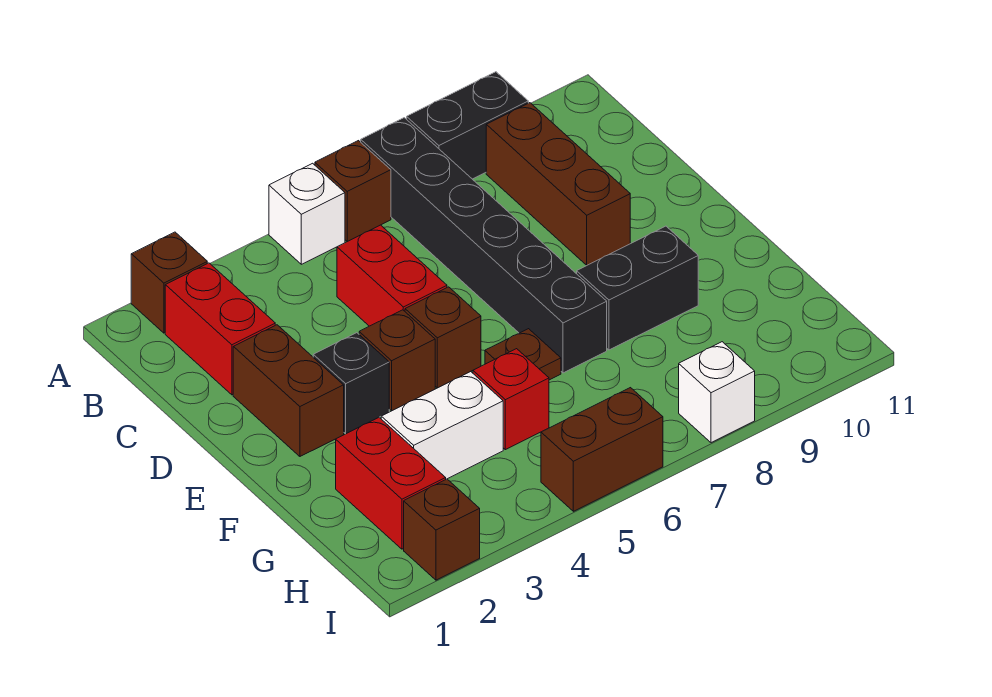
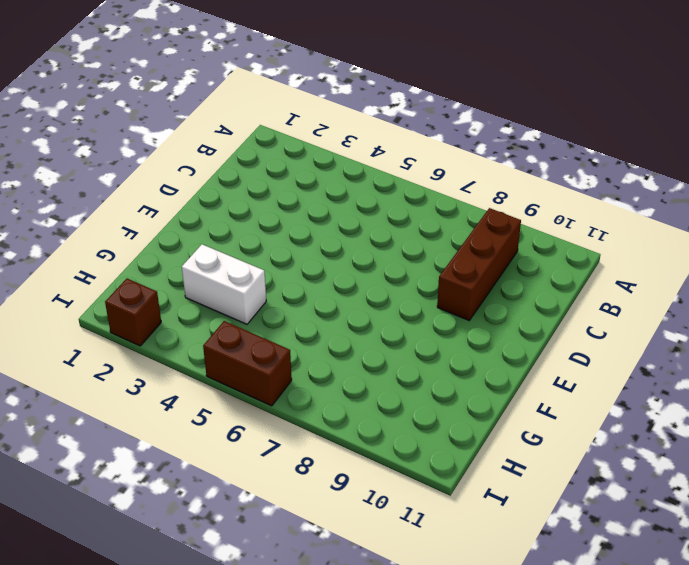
none -> brown 1x1 brick [131,232,207,333]
none -> white 1x1 brick [269,163,345,264]
none -> brown 1x1 brick [315,141,391,241]

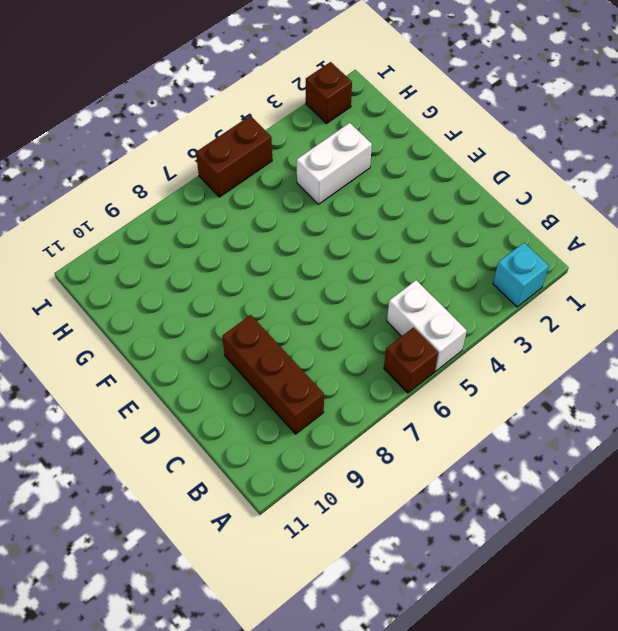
cyan 1x1 brick [493,243,549,307] -> brown 1x1 brick [131,232,207,333]
white 1x2 brick [387,280,467,371] -> white 1x1 brick [269,163,345,264]
none -> black 1x6 brick [361,118,607,373]
none -> black 1x2 brick [407,72,528,179]
none -> red 1x2 brick [165,263,275,395]

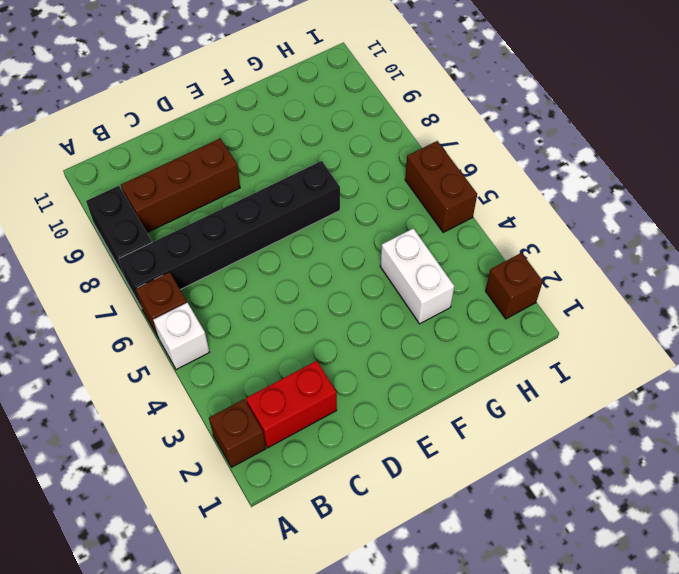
none -> red 1x2 brick [337,225,447,326]
none -> brown 1x2 brick [233,325,344,456]
none -> black 1x1 brick [313,333,389,434]

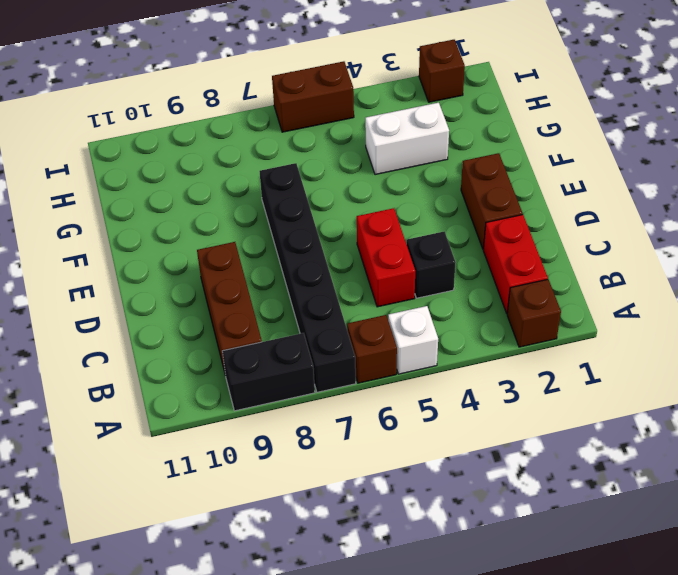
black 1x1 brick [407,232,456,298] -> black 1x1 brick moved to [313,333,389,434]
none -> brown 1x1 brick [359,310,435,411]
none -> brown 1x1 brick [405,287,481,388]
none -> brown 1x1 plate [485,329,561,380]

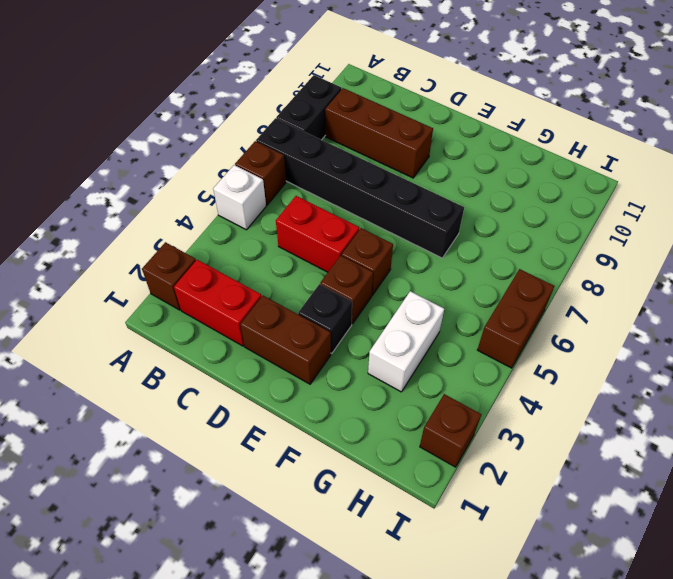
none -> brown 1x1 plate [485,329,561,380]
none -> black 1x2 brick [577,226,698,350]
none -> red 1x2 brick [336,418,446,549]

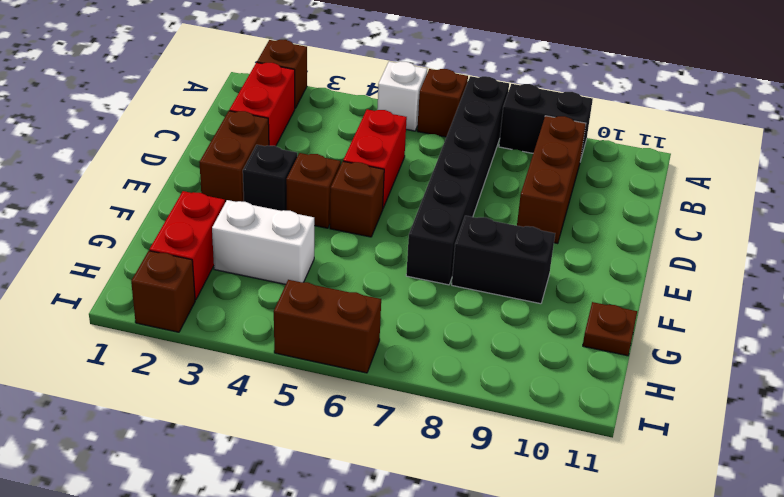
brown 1x1 plate [583,302,637,356] -> brown 1x1 plate moved to [485,329,561,380]
none -> red 1x1 brick [473,349,549,450]
none -> white 1x1 brick [679,342,755,443]

